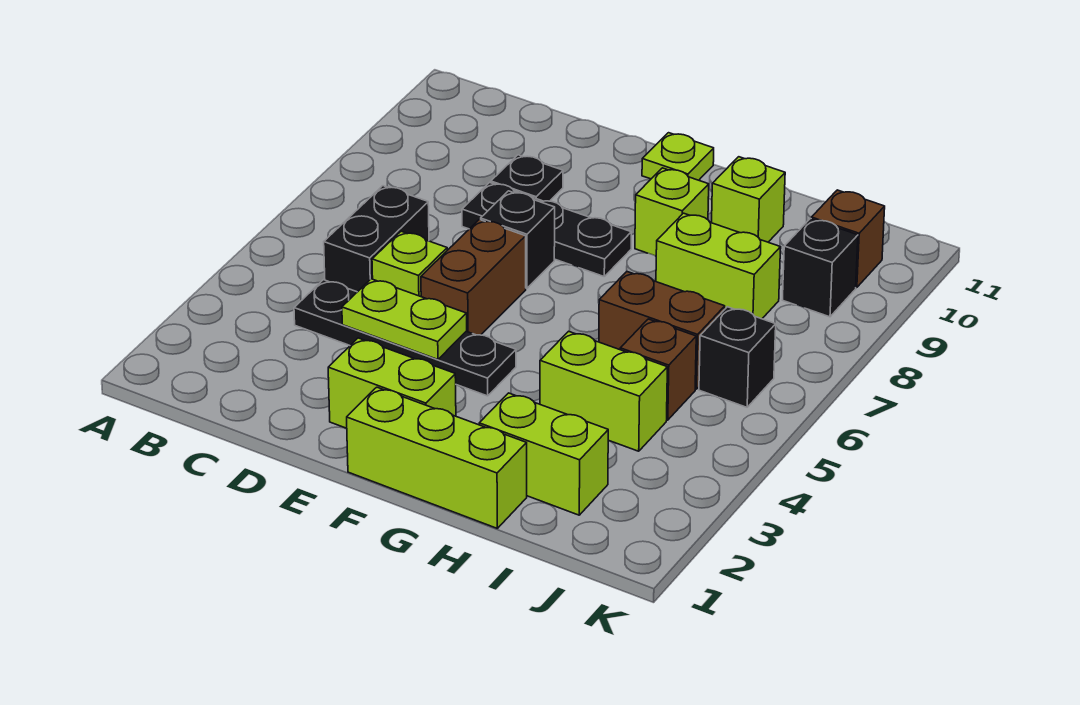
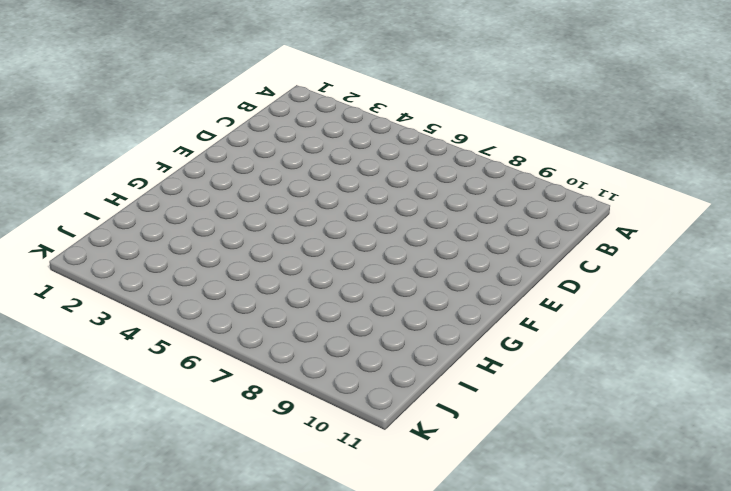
none -> black 1x4 plate [294,280,516,396]
none -> black 1x2 brick [324,186,429,292]
none -> lime 1x1 brick [372,231,447,297]

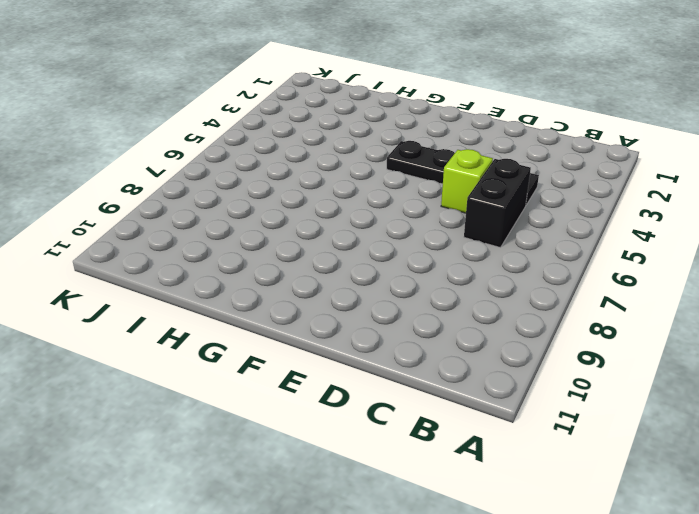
none -> black 1x3 plate [462,183,631,276]
none -> black 1x1 plate [491,155,563,201]
none -> lime 1x2 brick [328,338,456,428]

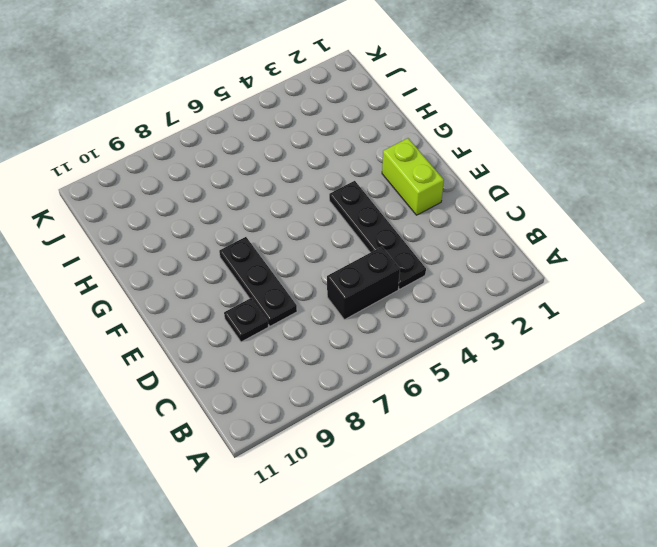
none -> lime 1x1 brick [372,231,447,297]
none -> brown 1x2 brick [421,220,526,335]
none -> black 1x1 brick [481,191,555,288]

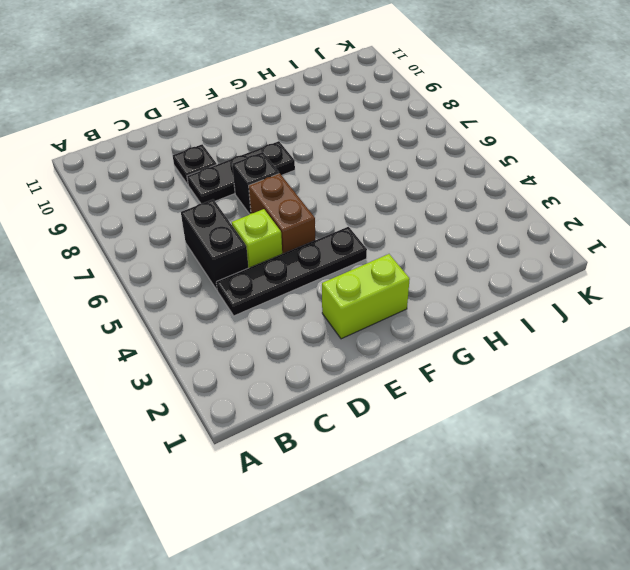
none -> lime 1x3 brick [347,387,527,528]
none -> lime 1x1 plate [642,133,714,180]
none -> lime 1x1 brick [635,168,709,256]

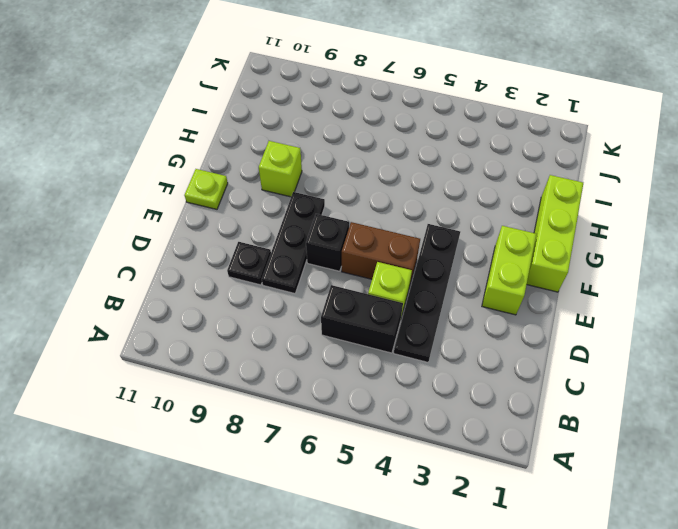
none -> lime 1x2 brick [479,393,608,515]
none -> lime 1x2 brick [540,331,667,451]
none -> brown 1x2 brick [599,272,725,389]

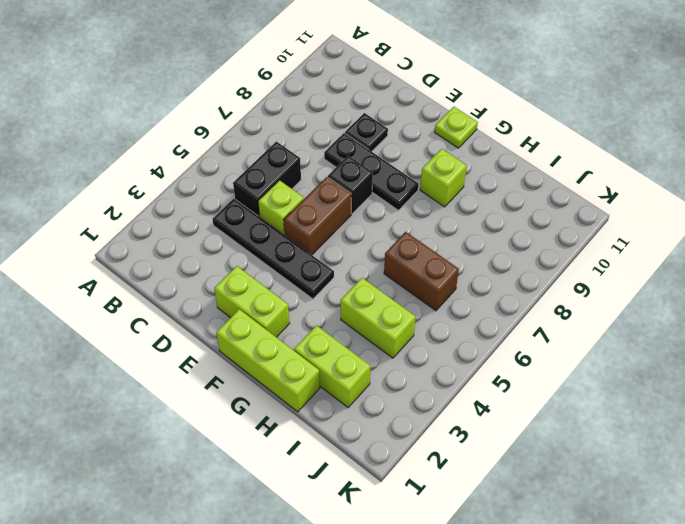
none -> lime 1x2 brick [656,213,781,319]
none -> lime 1x1 brick [712,157,785,242]
none -> brown 1x1 brick [620,319,696,420]

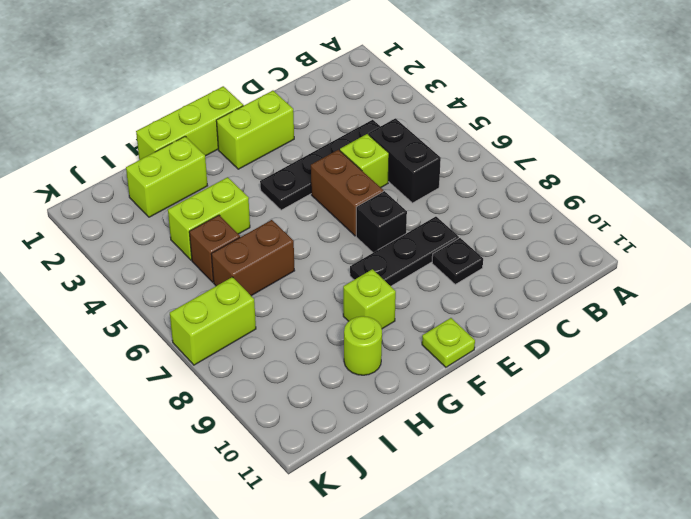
lime 1x1 round brick [344,316,382,375] -> lime 1x1 brick [712,157,785,242]
lime 1x2 brick [170,277,256,365] -> lime 1x2 brick moved to [656,213,781,319]
none -> black 1x1 brick [699,307,776,407]
none -> black 1x1 brick [783,219,858,317]
none -> brown 1x1 brick [811,190,885,288]

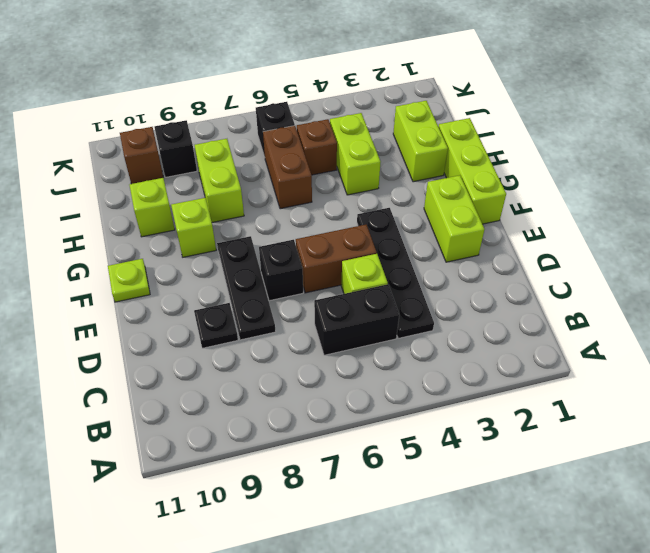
none -> lime 1x2 plate [342,279,467,359]

